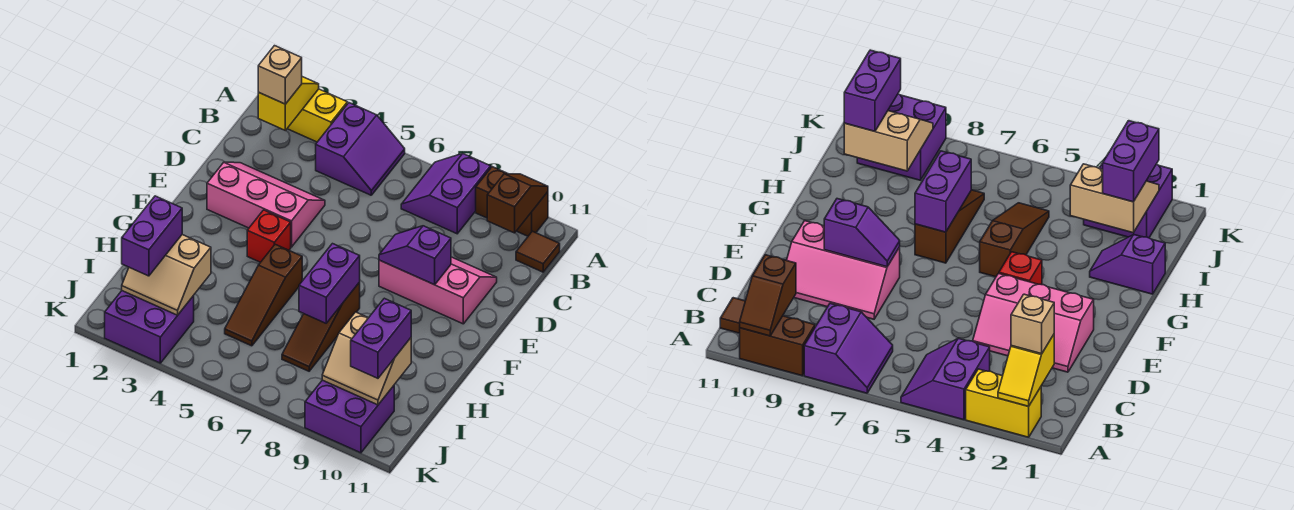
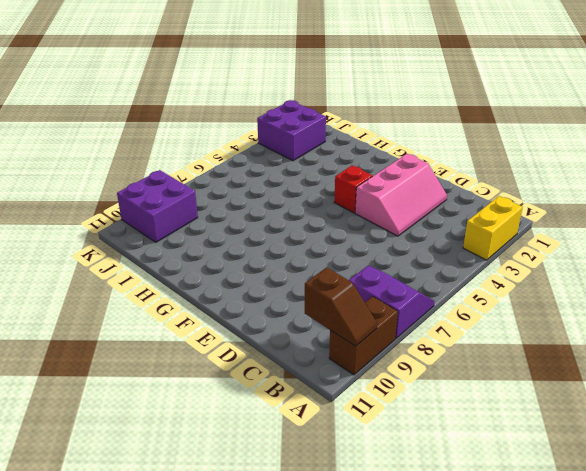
none -> purple 2x2 slope [316,103,405,195]
none -> brown 1x1 tile [516,231,560,272]
none -> pink 2x3 slope [379,257,497,324]

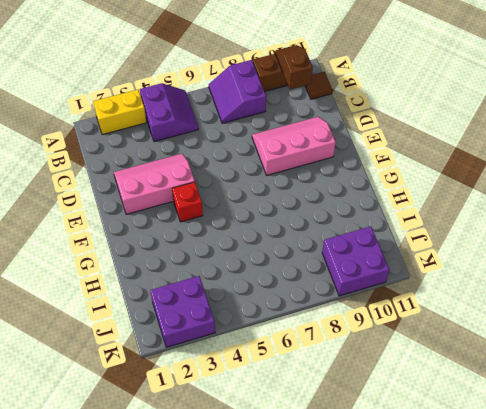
none -> brown 1x3 slope [225,244,302,346]
none -> brown 1x3 slope [282,282,360,371]
none -> purple 1x2 slope [1090,235,1165,294]

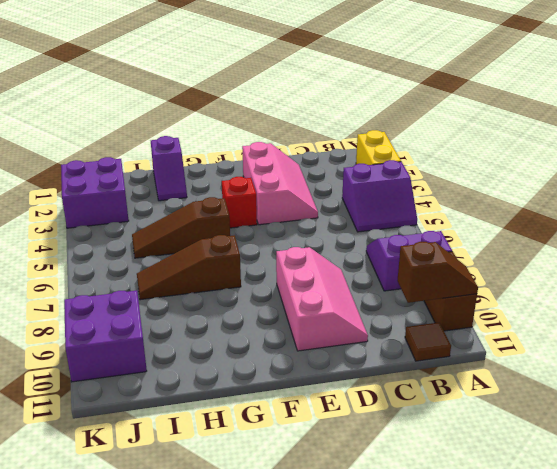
none -> yellow 1x2 slope [258,77,319,131]
none -> purple 1x2 slope [379,226,451,285]
none -> purple 1x2 brick [299,244,360,323]

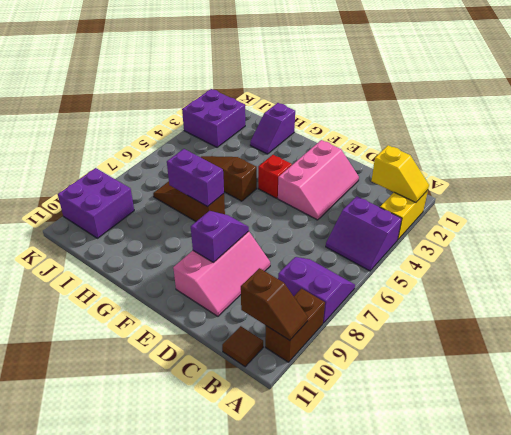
none -> tan 2x2 slope [122,235,211,315]
none -> tan 2x2 slope [322,312,411,405]
none -> tan 1x1 brick [258,46,302,104]

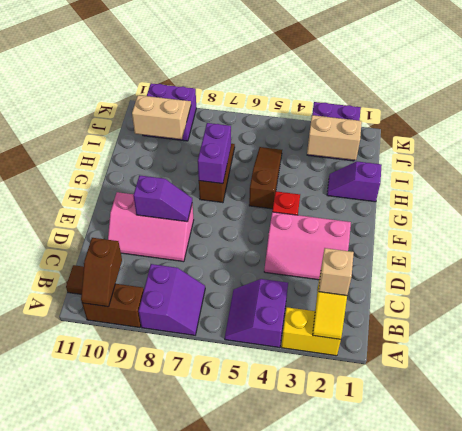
none -> purple 1x2 brick [122,196,182,276]
none -> purple 1x2 brick [351,298,411,378]

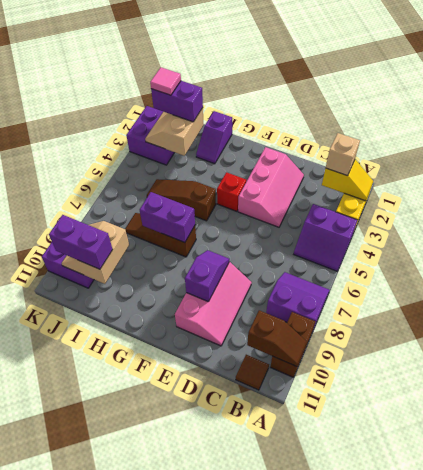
pink 1x1 tile [150,67,181,95] -> none

